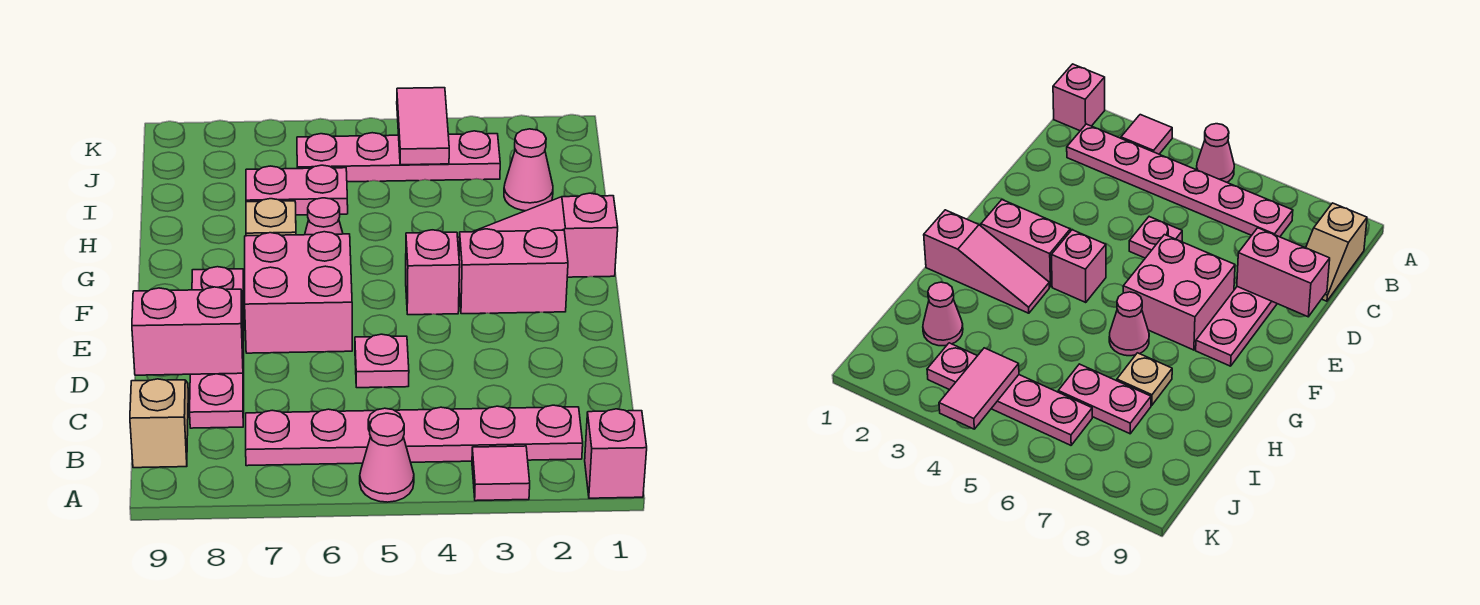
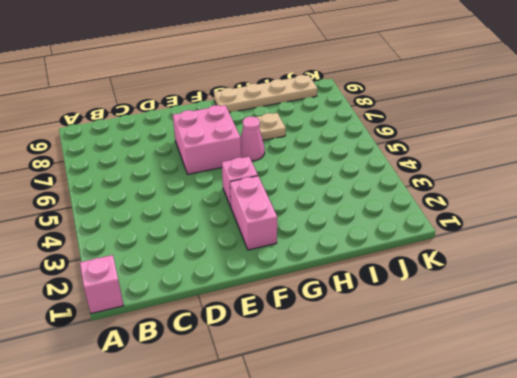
tan 1x4 plate [214,75,317,113] -> none
none -> pink 1x1 tile [472,446,530,501]
none -> pink 1x1 cone [360,413,414,502]
none -> pink 1x6 plate [246,405,583,466]

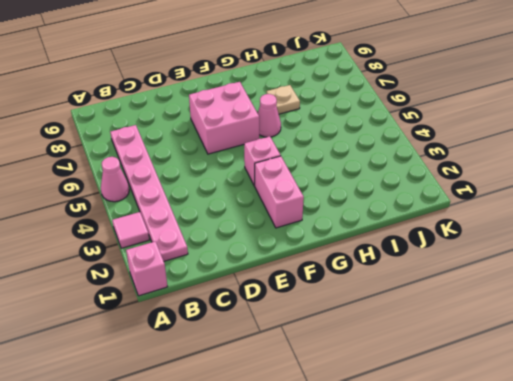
none -> tan 1x2 slope [130,379,188,468]
none -> pink 1x4 plate [190,267,244,428]
none -> pink 1x1 plate [355,334,409,388]

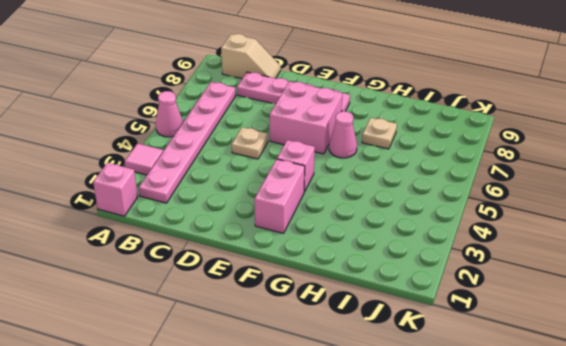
tan 1x1 plate [232,127,268,159] -> pink 1x1 plate [355,334,409,388]
none -> pink 1x3 slope [458,193,618,277]
none -> pink 1x1 cone [504,129,553,211]
none -> pink 1x2 plate [246,165,348,215]

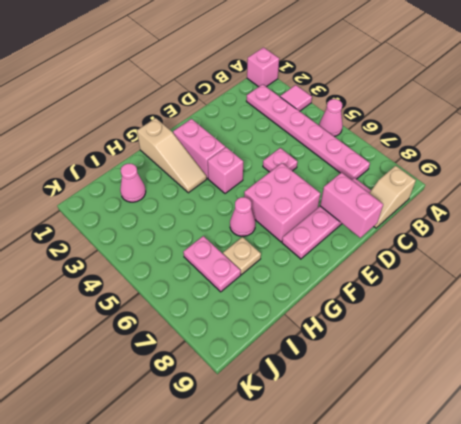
tan 1x3 slope [137,118,207,193] -> pink 1x3 slope [458,193,618,277]
none -> pink 1x4 plate [297,131,500,182]
none -> pink 1x2 tile [397,88,449,165]

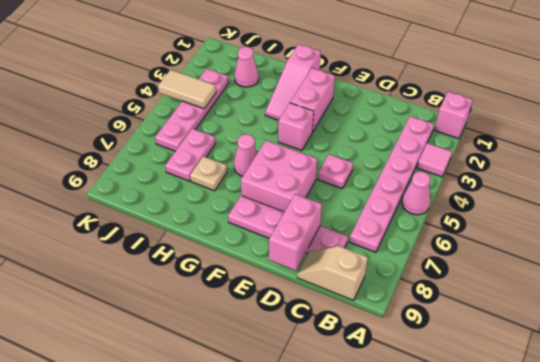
tan 1x2 tile [158,70,216,109] -> pink 1x2 tile [397,88,449,165]

